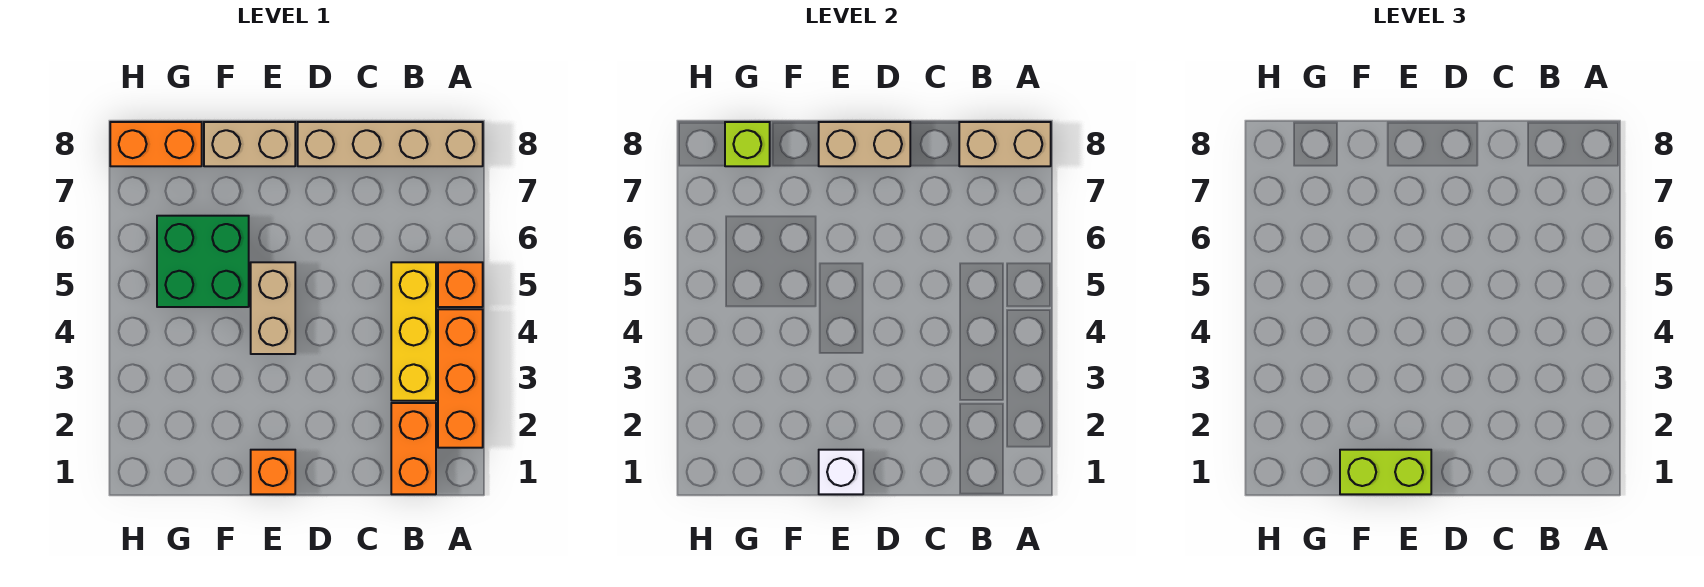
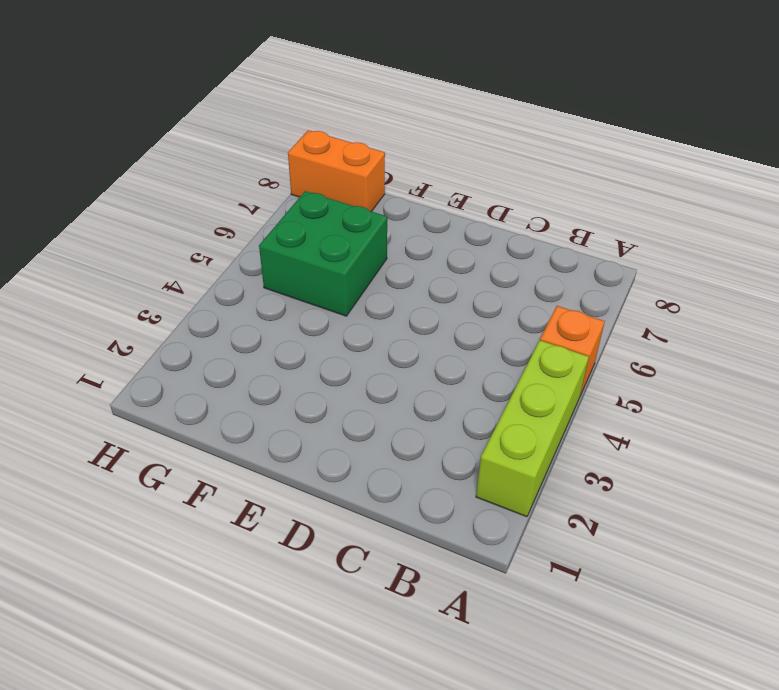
lime 1x3 brick [476,340,589,517] -> orange 1x3 brick [438,309,483,448]
none -> tan 1x4 brick [298,122,483,166]
none -> orange 1x2 brick [391,403,436,494]
none -> yellow 1x3 brick [391,262,436,401]

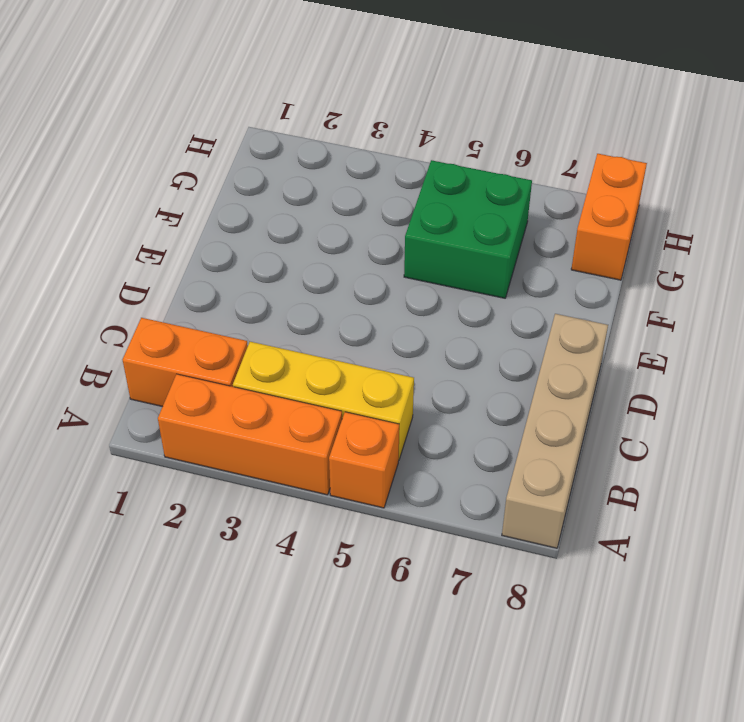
none -> orange 1x1 brick [251,450,295,494]
none -> tan 1x2 brick [251,262,295,354]
none -> tan 1x2 brick [204,122,295,166]

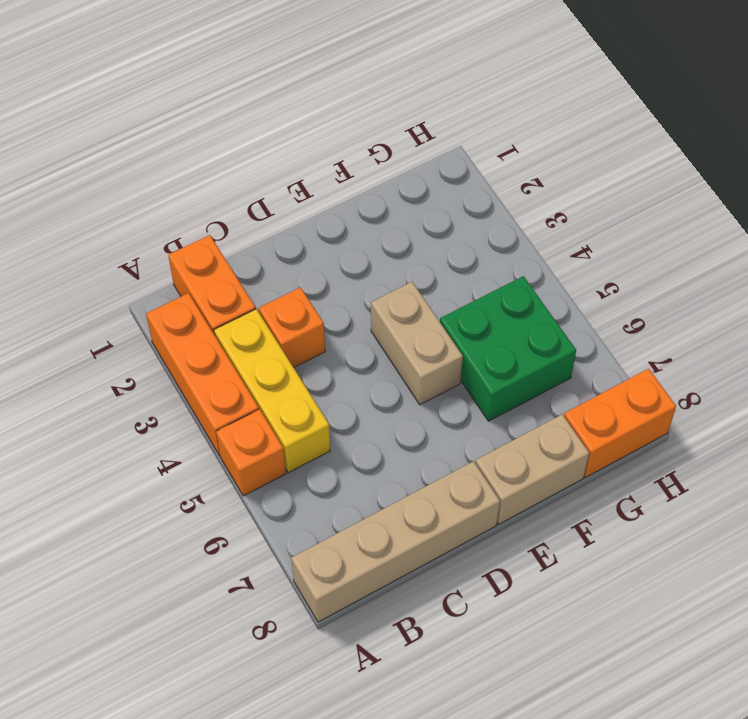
orange 1x1 brick [259,287,325,368] -> orange 1x1 brick moved to [251,450,295,494]
none -> tan 1x2 brick [959,122,1051,166]
none -> tan 1x2 brick [819,122,910,166]
none -> white 1x1 brick [819,450,863,494]

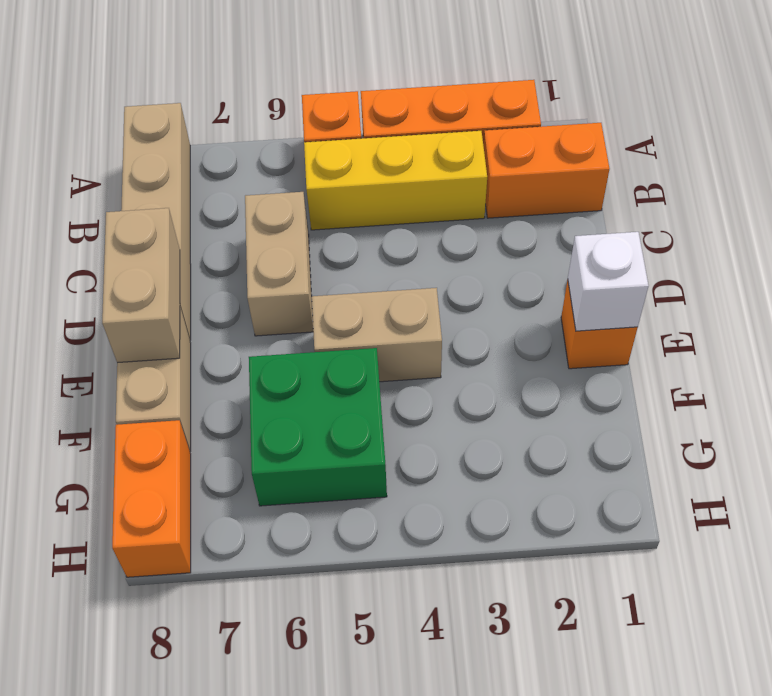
tan 1x2 brick [245,192,313,336] -> tan 1x2 brick moved to [959,122,1051,166]
none -> lime 1x1 brick [725,122,770,166]
none -> lime 1x2 brick [1340,450,1431,494]

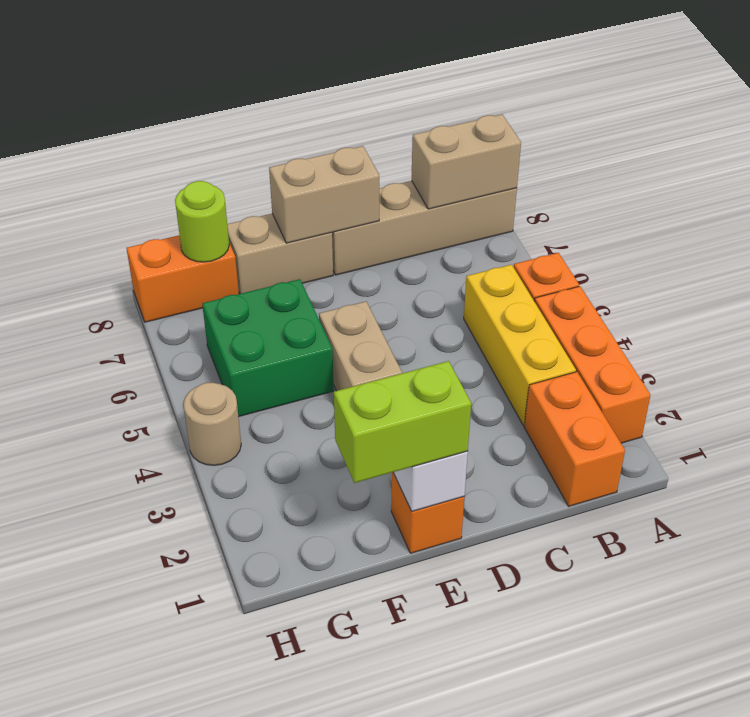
lime 1x1 round brick [175,181,229,262] -> lime 1x1 brick [725,122,770,166]
tan 1x1 round brick [183,383,241,465] -> none

